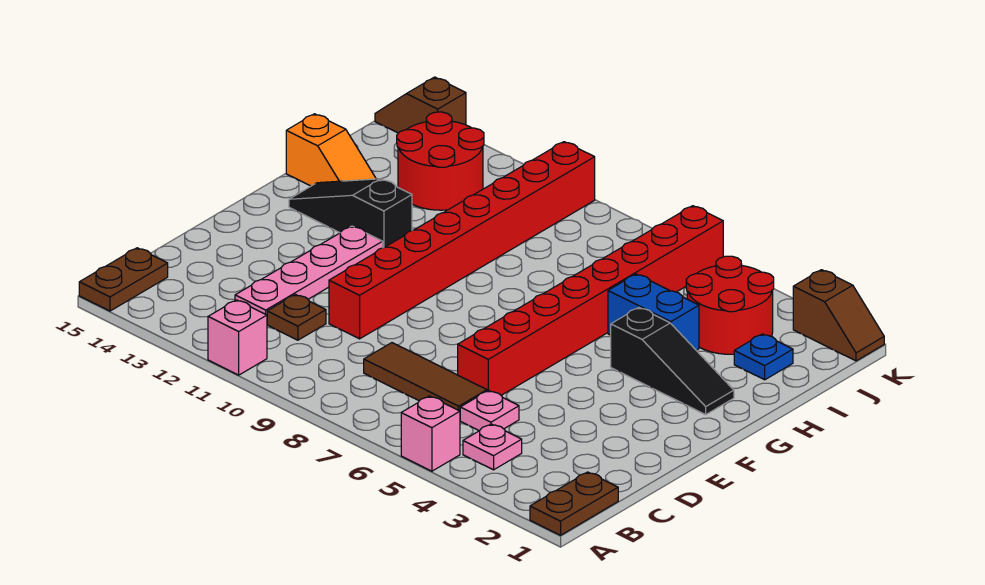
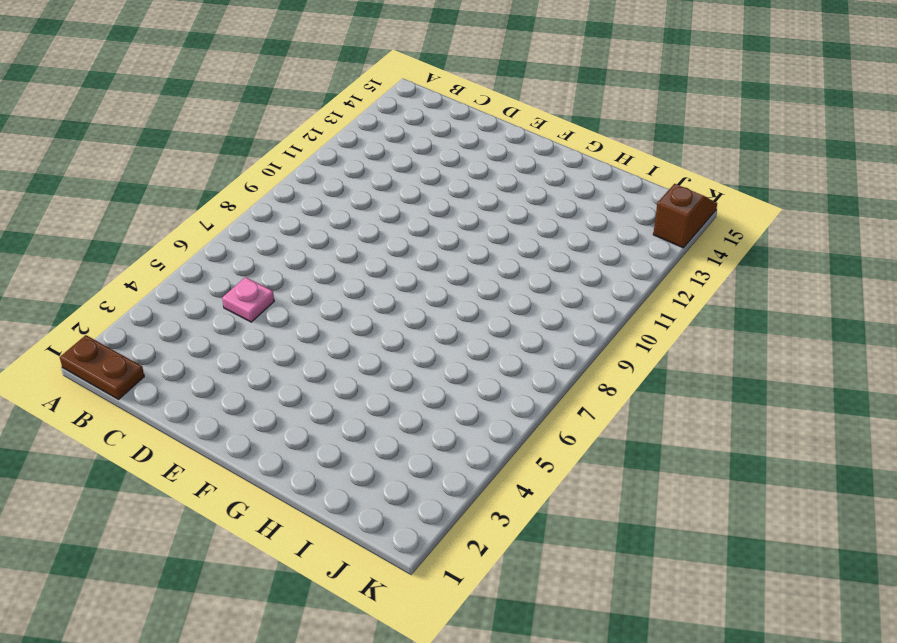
none -> pink 1x1 brick [401,396,460,471]
none -> pink 1x1 brick [208,300,267,375]
none -> brown 1x2 plate [79,248,168,311]

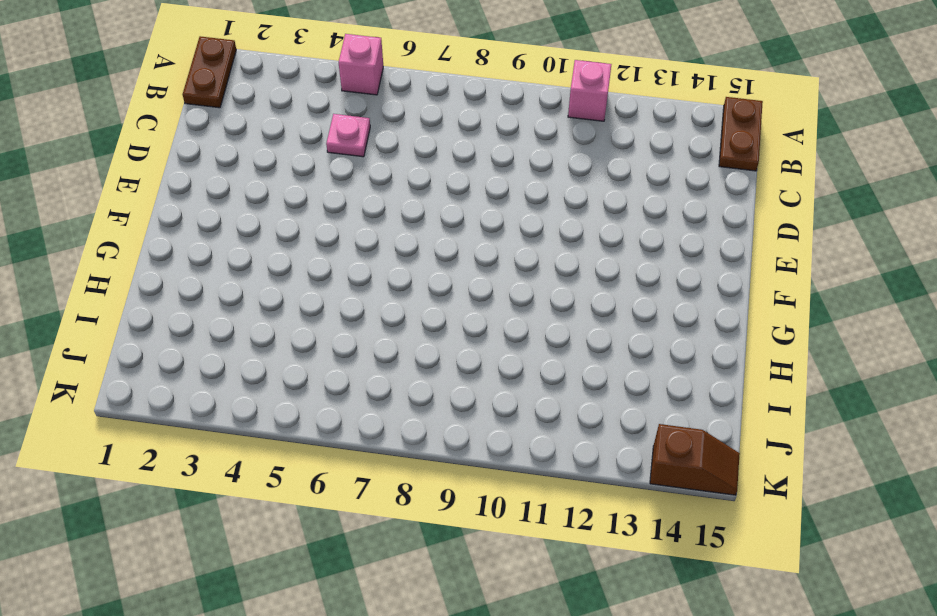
none -> pink 1x1 plate [463,424,522,470]
none -> brown 1x3 tile [364,343,487,411]
none -> brown 1x1 plate [267,294,326,340]

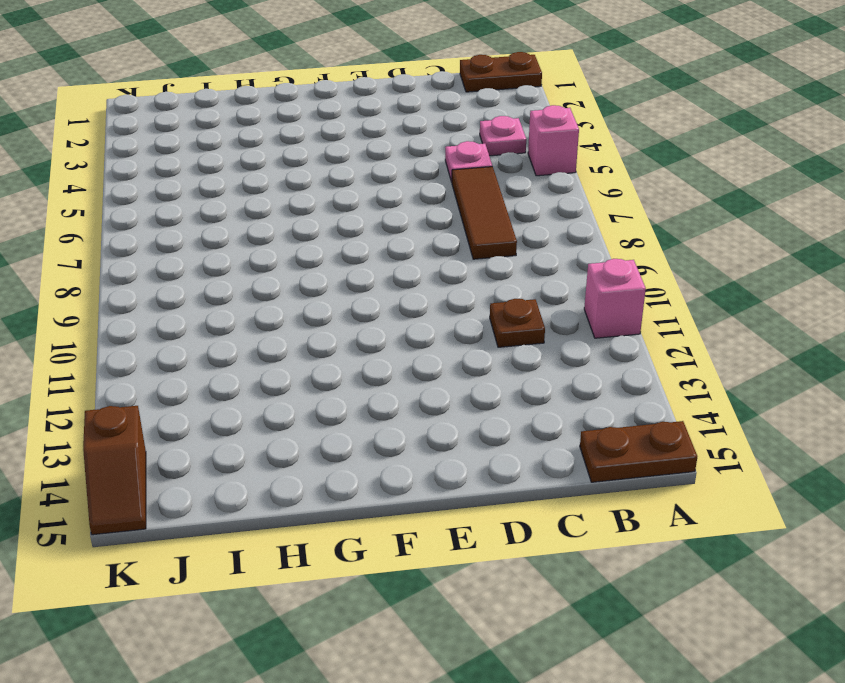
none -> pink 1x4 plate [235,226,383,315]
none -> red 1x8 brick [458,206,723,395]
none -> red 1x8 brick [329,142,595,339]

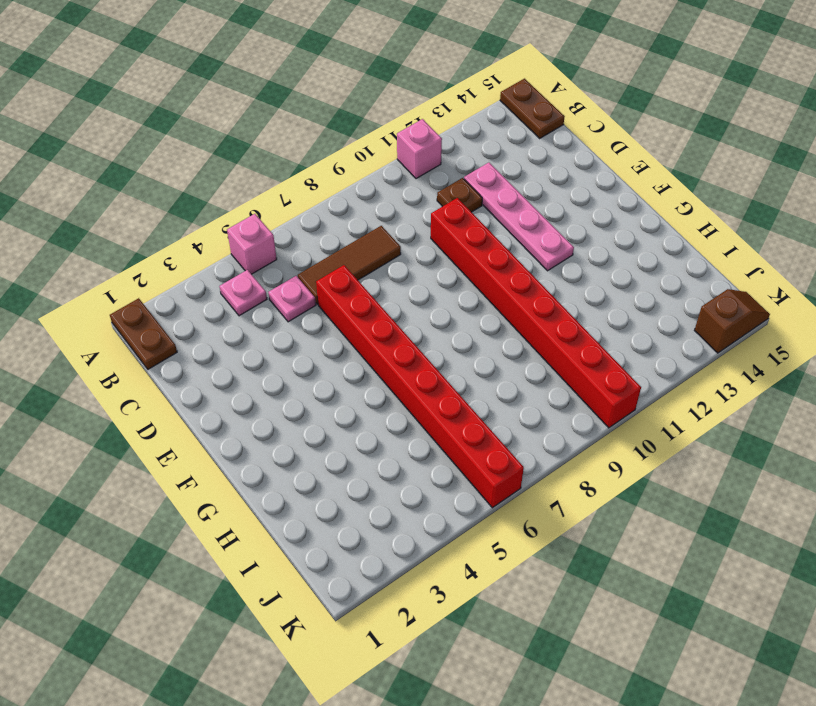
none -> black 1x3 slope [611,308,734,415]
none -> black 1x3 slope [289,179,412,248]
none -> blue 1x2 brick [608,274,699,350]

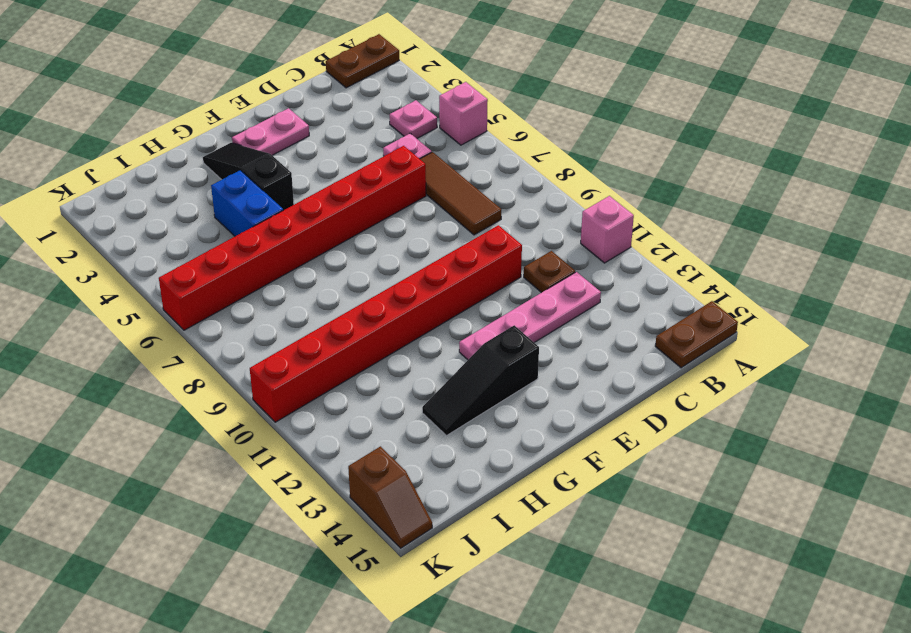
pink 1x2 plate [232,108,309,155] -> none
black 1x3 slope [422,325,539,436] -> black 1x3 slope turned to [289,179,412,248]
none -> orange 1x2 slope [286,114,376,186]
none -> blue 1x1 plate [734,334,793,380]
none -> red 2x2 round brick [686,256,774,354]

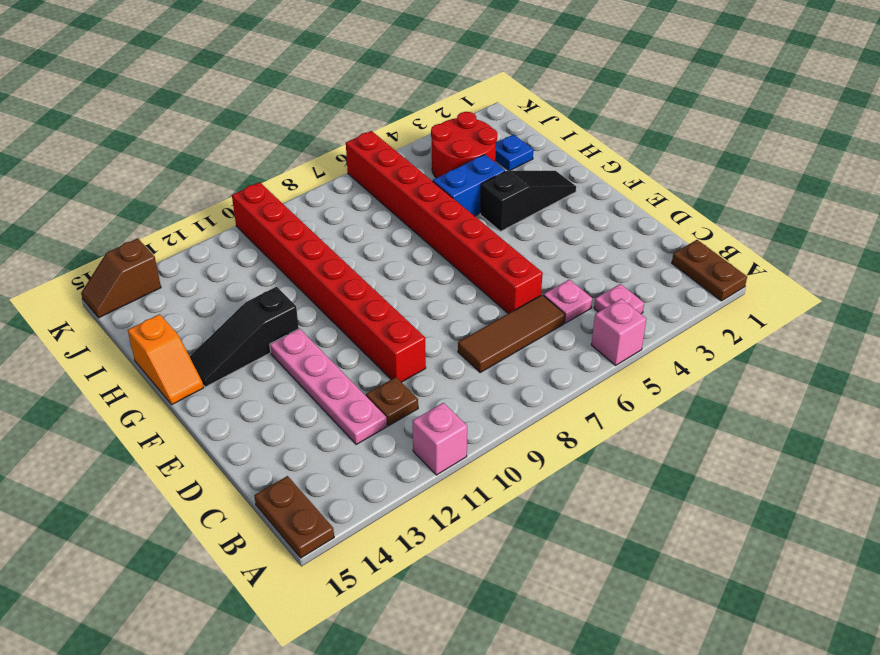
orange 1x2 slope [128,314,204,404] -> orange 1x2 slope turned to [286,114,376,186]
none -> red 2x2 round brick [397,112,484,210]
none -> brown 1x2 slope [793,270,884,361]

